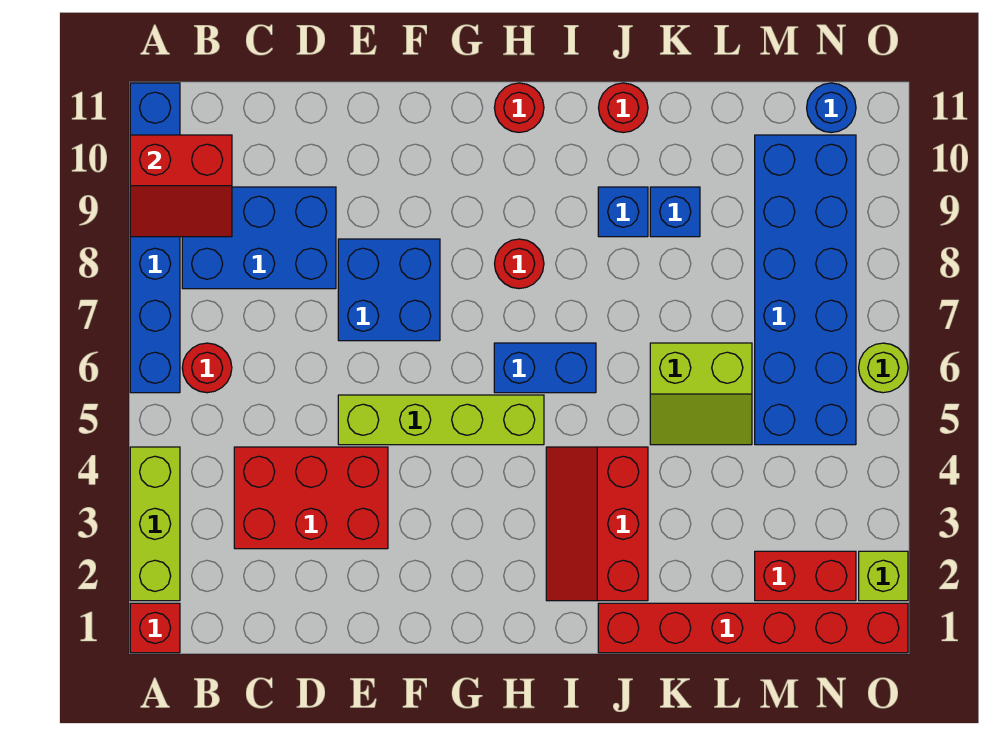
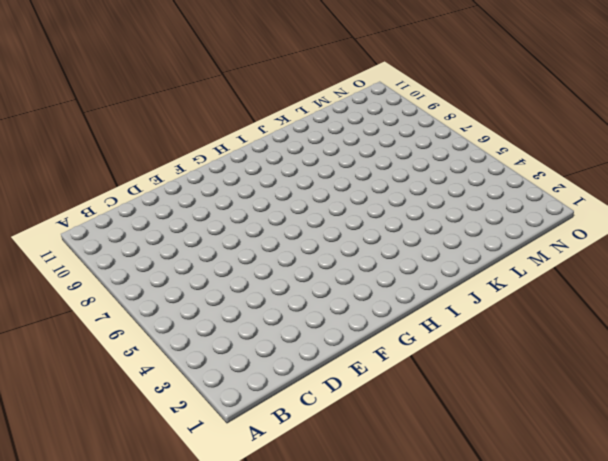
none -> red 1x1 brick [130,603,180,653]
none -> lime 1x3 brick [130,447,180,601]
none -> blue 1x6 brick [130,83,180,393]

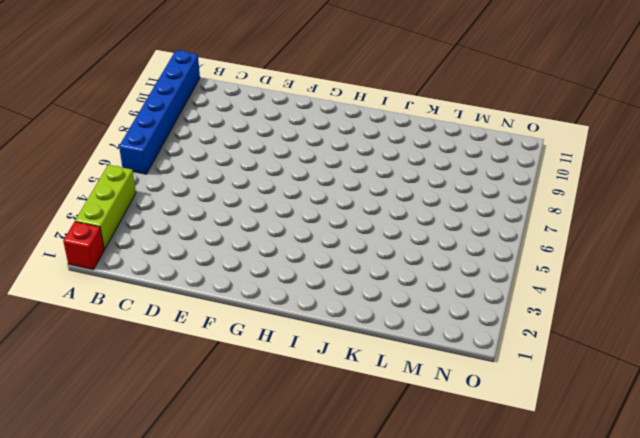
none -> red 1x1 round brick [182,343,232,393]
none -> blue 2x3 brick [182,187,336,289]
none -> red 2x3 brick [234,447,388,549]

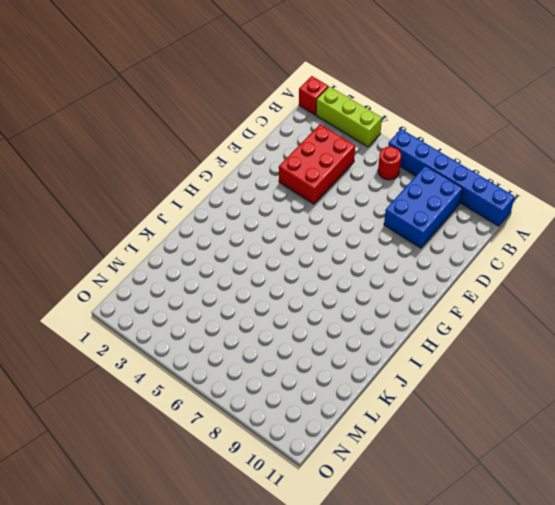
none -> lime 1x4 brick [338,395,544,445]
none -> blue 2x2 brick [338,239,440,341]
none -> blue 1x2 brick [494,343,596,393]

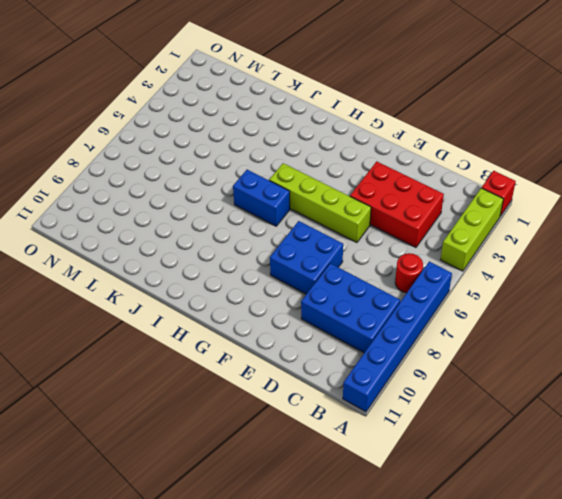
none -> red 1x1 round brick [495,239,544,289]
none -> red 1x1 round brick [494,83,544,132]
none -> red 2x3 slope [546,447,648,601]

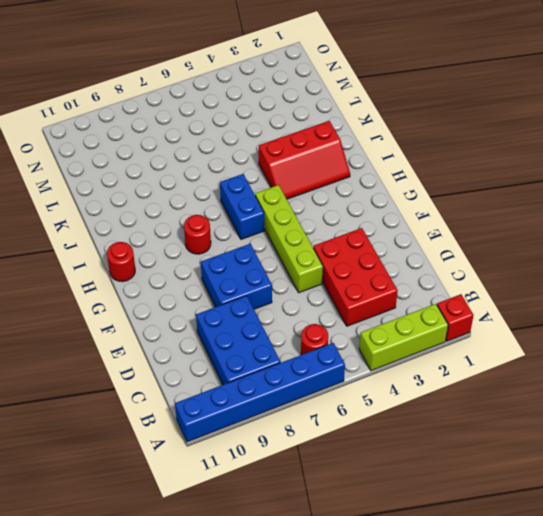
none -> red 1x6 brick [598,603,908,653]
none -> blue 1x1 brick [598,187,648,237]
none -> red 1x1 round brick [599,83,648,133]

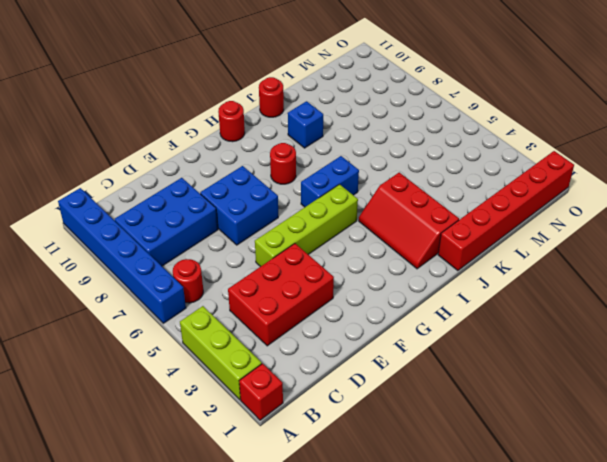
none -> lime 2x2 slope [650,343,752,445]
none -> blue 1x1 brick [650,187,700,237]
none -> red 1x2 brick [755,551,856,601]

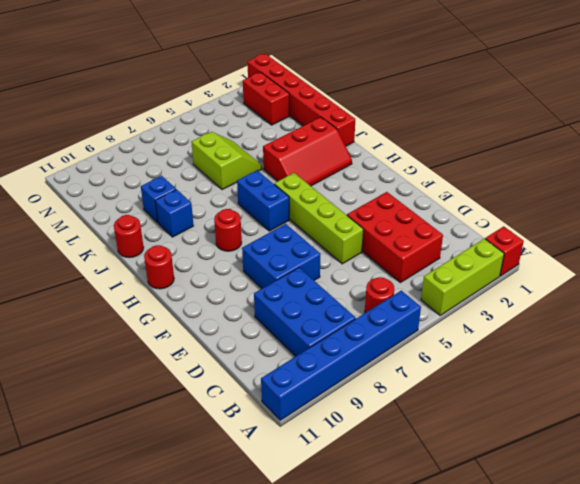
none -> blue 2x6 brick [755,135,856,445]
none -> blue 1x1 round brick [807,83,856,133]
none -> lime 1x1 brick [859,551,908,601]

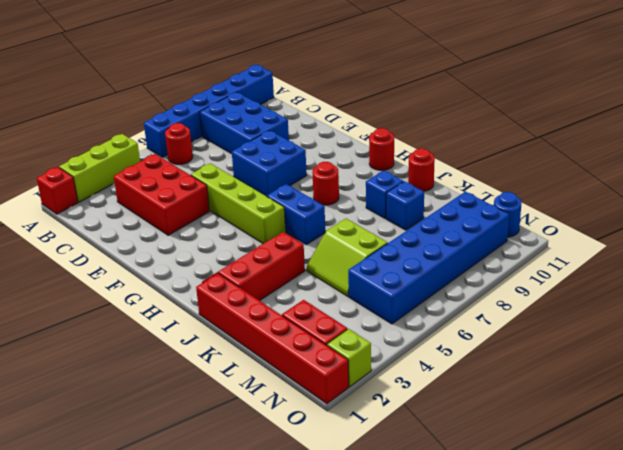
none -> lime 1x1 round brick [859,343,908,393]
none -> red 2x2 slope [130,135,232,237]

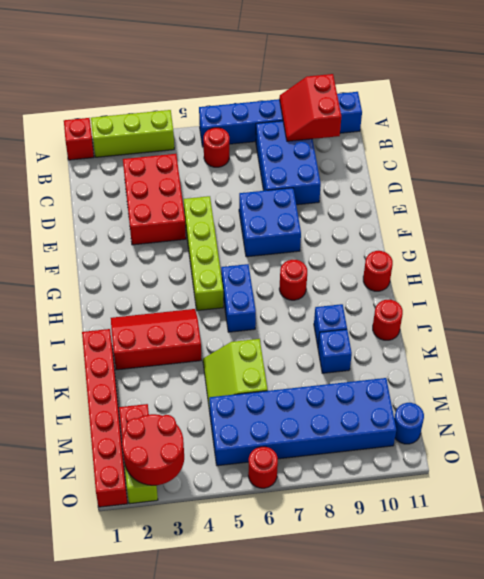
red 2x2 round brick [122,414,184,485] -> none
red 1x1 round brick [248,447,278,488] -> lime 1x1 round brick [859,343,908,393]

